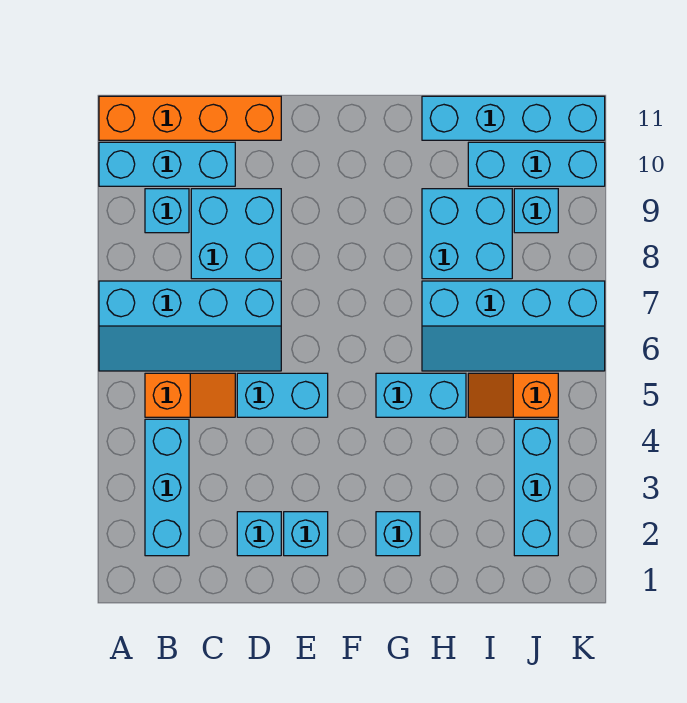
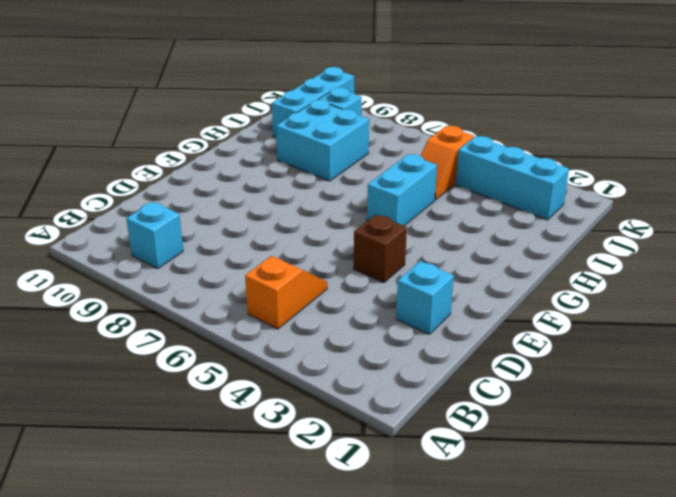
brown 1x1 brick [354,215,407,283] -> none
none -> cyan 2x4 slope [99,281,281,371]
none -> cyan 1x3 brick [99,142,235,186]
none -> orange 1x4 brick [99,96,281,140]

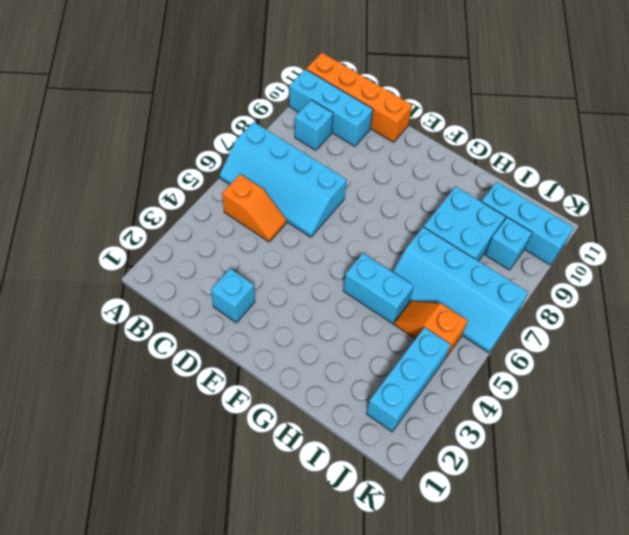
none -> cyan 1x3 brick [145,419,189,556]
none -> cyan 2x2 brick [191,189,281,279]
none -> cyan 1x2 brick [237,373,328,417]

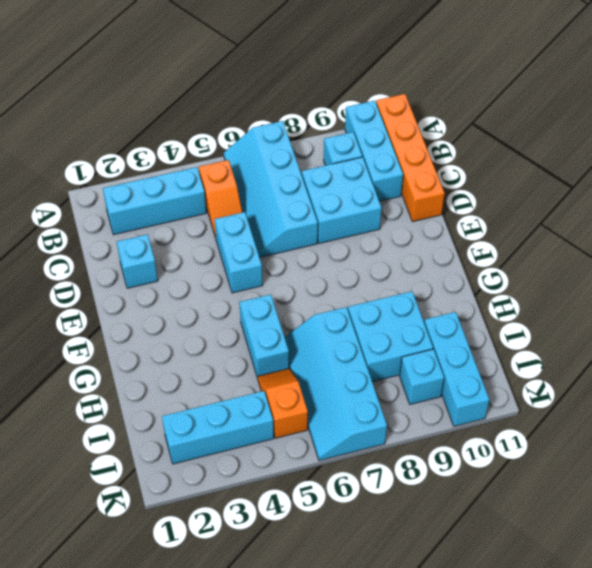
none -> cyan 1x1 brick [284,512,328,556]
none -> cyan 1x1 brick [376,512,420,556]
none -> cyan 1x4 brick [422,96,605,140]

